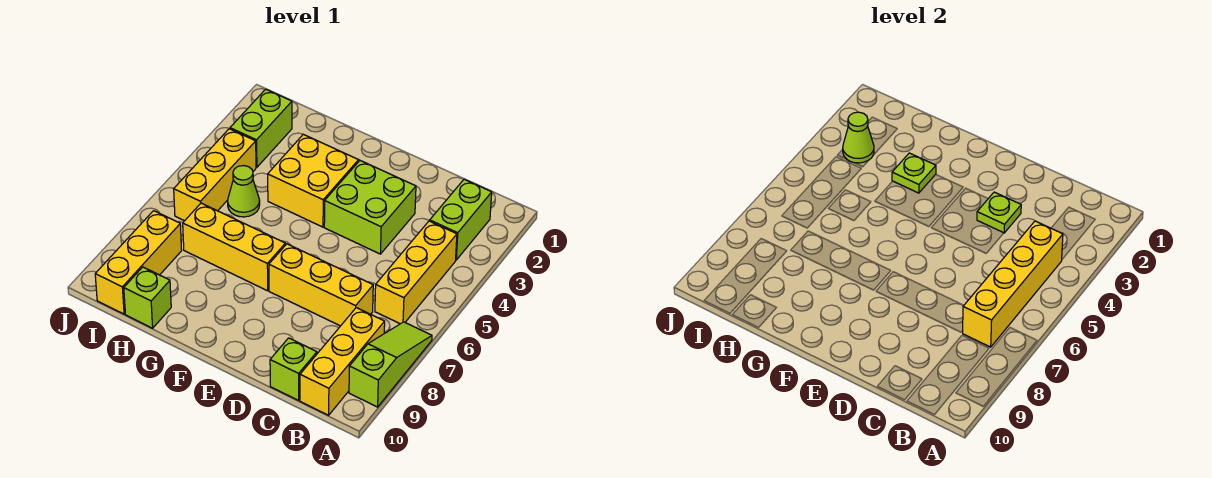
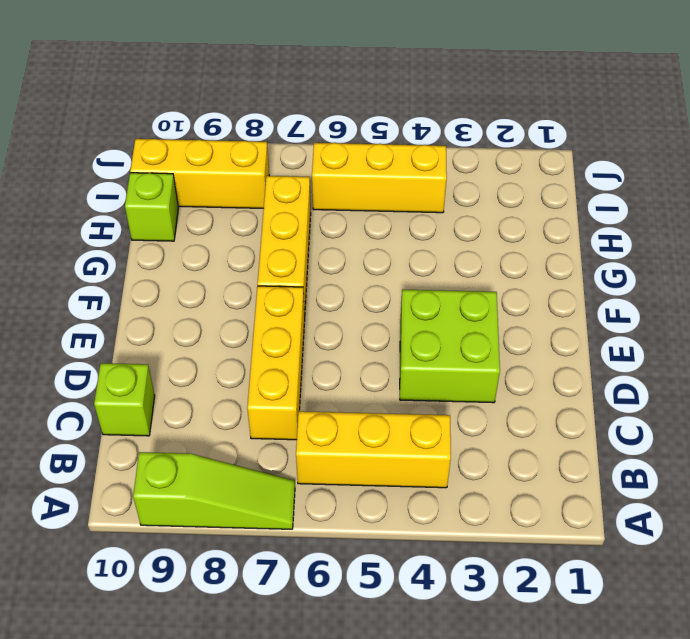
none -> lime 1x2 brick [430,179,492,260]
none -> yellow 1x3 brick [300,308,385,415]
none -> yellow 2x2 brick [268,134,359,227]

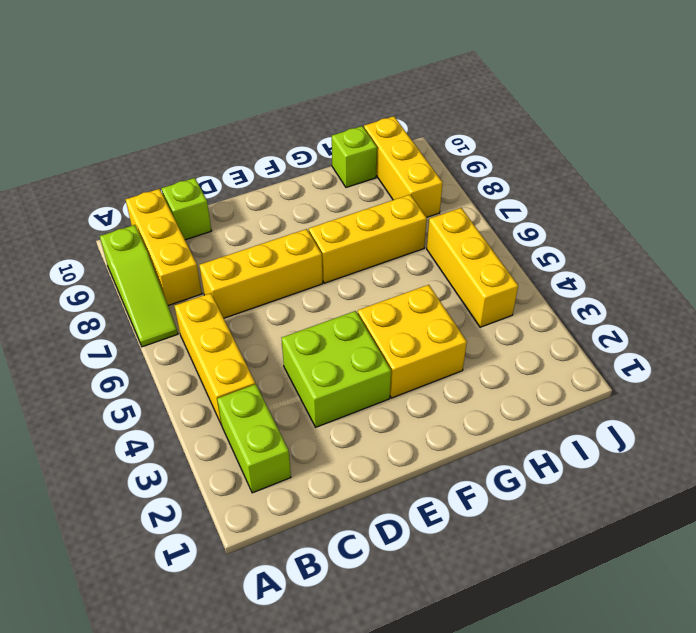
none -> lime 1x1 cone [228,166,260,217]
none -> lime 1x2 brick [230,89,292,167]
none -> yellow 1x4 brick [962,221,1063,347]

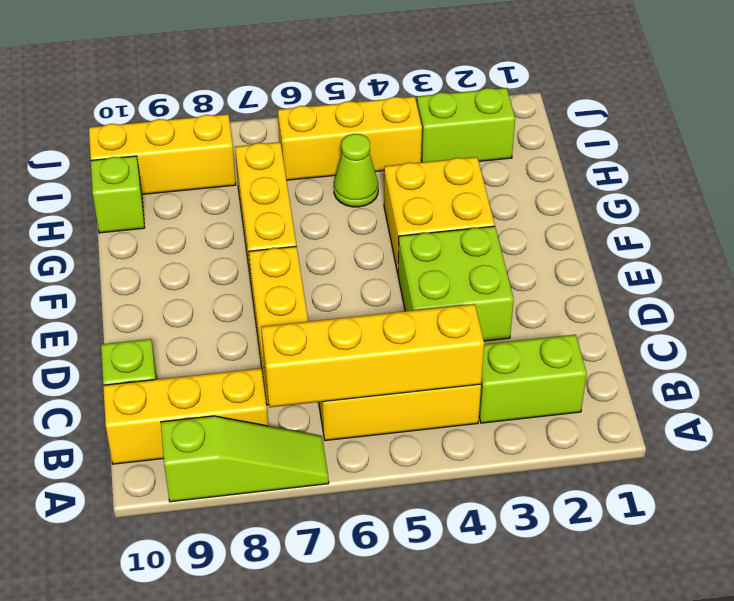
none -> lime 1x1 plate [977,192,1021,233]
none -> lime 1x1 plate [892,153,936,193]
none -> lime 1x1 cone [843,112,874,163]

